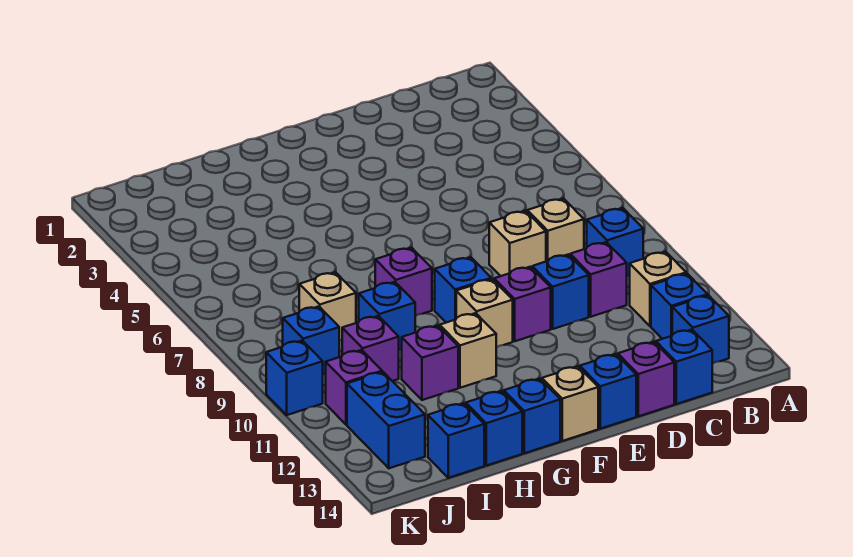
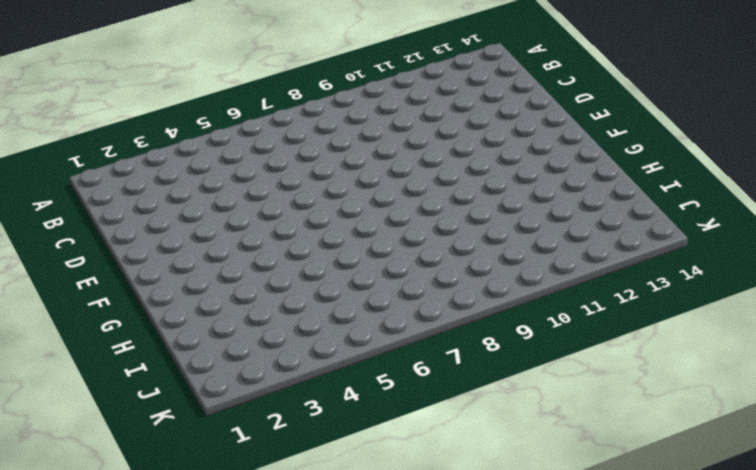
none -> blue 1x1 brick [587,208,643,276]
none -> tan 1x1 brick [630,252,686,326]
none -> blue 1x1 brick [651,274,708,339]

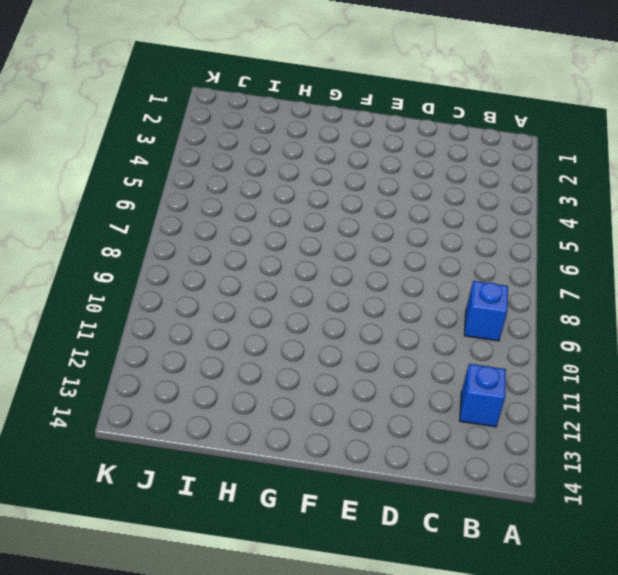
none -> tan 1x1 brick [630,252,686,326]
none -> blue 1x1 brick [672,295,729,364]
none -> tan 1x1 brick [527,199,584,261]

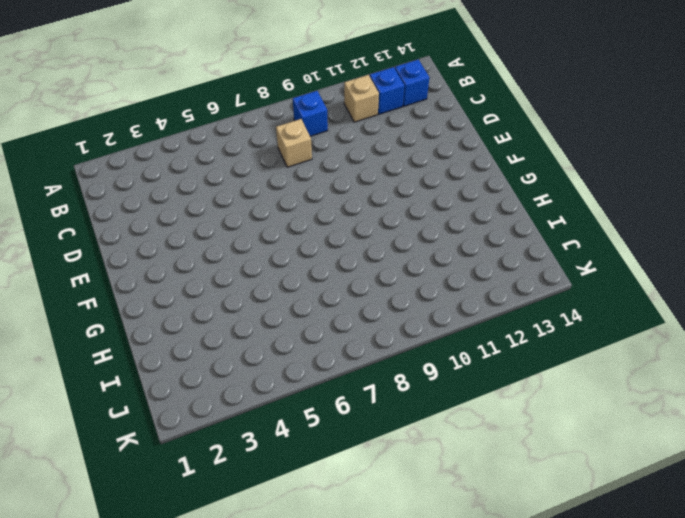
none -> purple 1x1 brick [570,242,627,317]
none -> blue 1x1 brick [656,330,712,404]
none -> tan 1x1 brick [489,211,546,276]

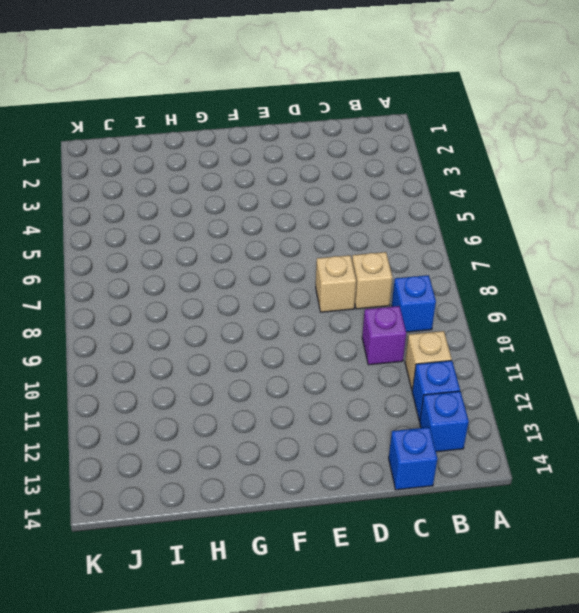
none -> blue 1x1 brick [532,254,589,329]
none -> purple 1x1 brick [618,342,674,416]
none -> purple 1x1 brick [494,267,551,341]

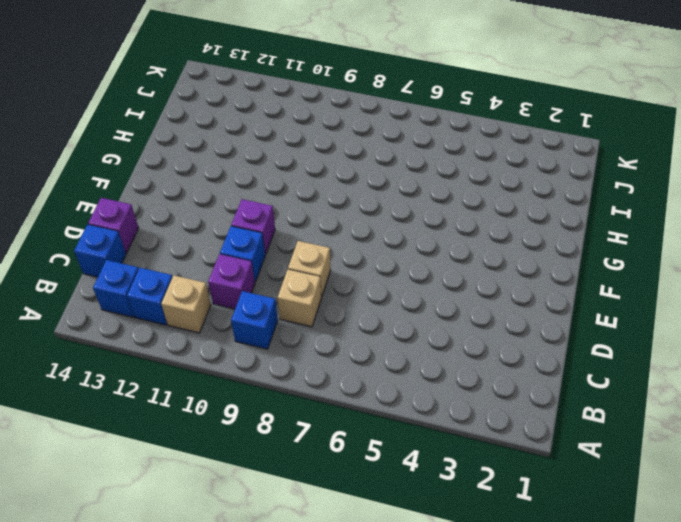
none -> blue 1x1 brick [580,354,636,429]
none -> blue 1x1 brick [435,257,491,323]
none -> tan 1x1 brick [456,279,513,347]

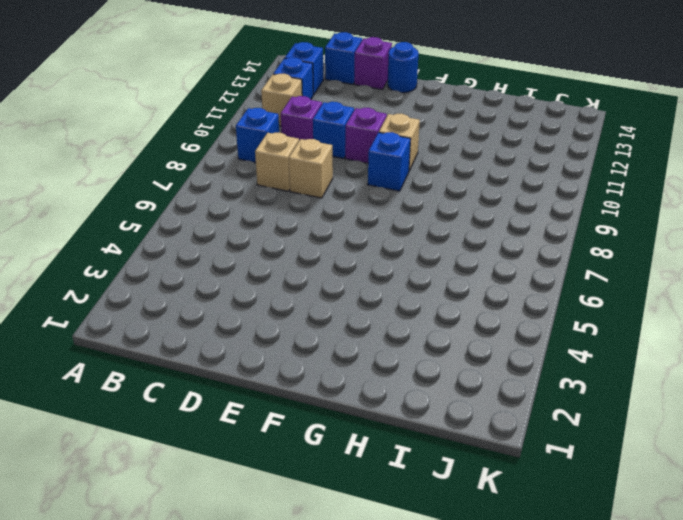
blue 1x1 round brick [388,42,419,93] -> blue 1x1 brick [580,354,636,429]
none -> tan 1x1 brick [542,366,598,441]
none -> purple 1x1 brick [375,248,432,316]
none -> tan 1x1 brick [440,313,496,388]

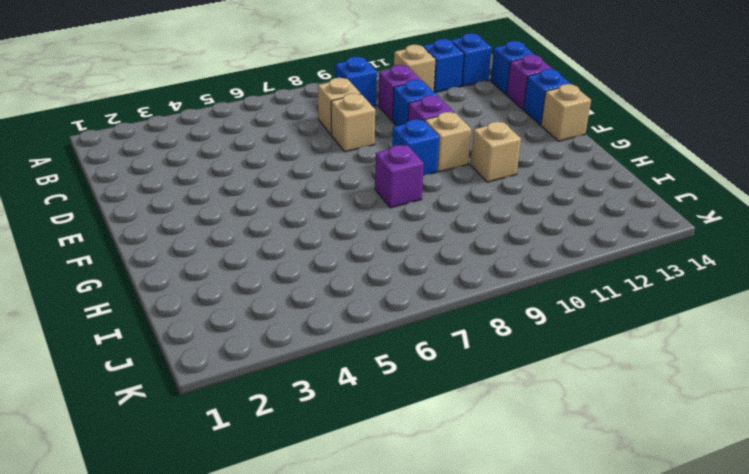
none -> blue 1x1 brick [504,379,560,453]
none -> blue 1x1 brick [359,282,415,350]
none -> purple 1x1 brick [402,325,458,400]

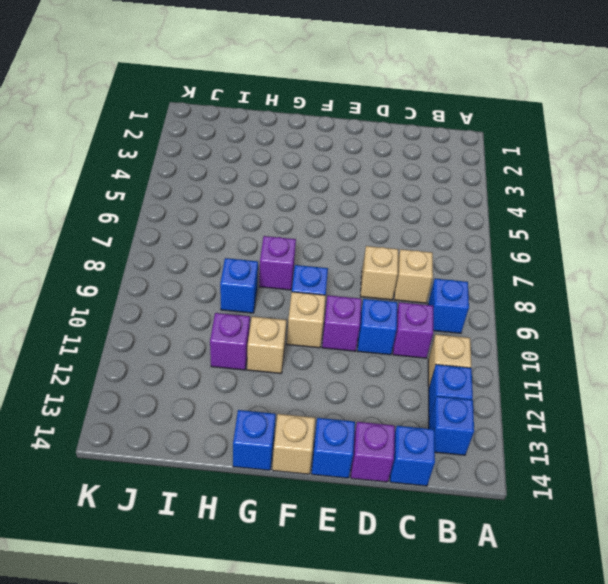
none -> blue 1x1 brick [466,391,522,466]
none -> tan 1x1 brick [299,272,356,341]
none -> purple 1x1 brick [342,316,399,381]

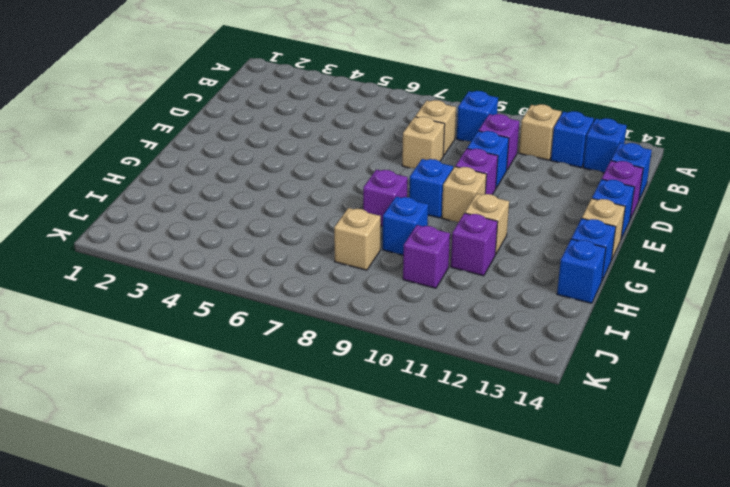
none -> blue 1x1 brick [428,403,484,478]
none -> blue 1x1 brick [283,306,339,375]
none -> purple 1x1 brick [326,350,382,425]

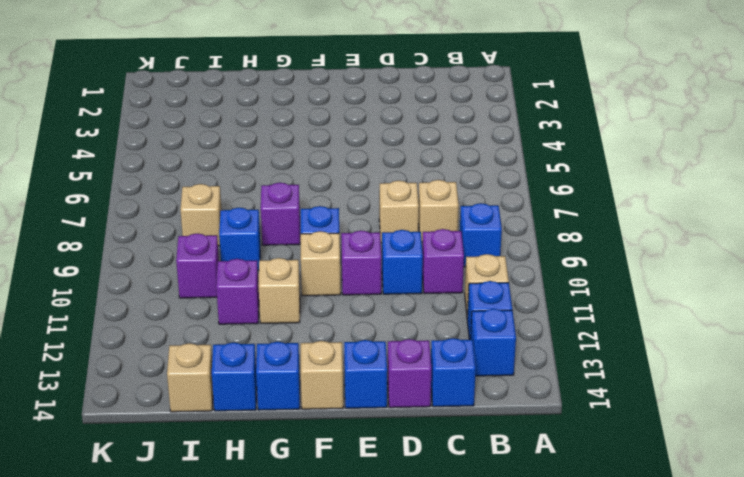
tan 1x1 brick [167,343,213,412] -> blue 1x1 brick [428,403,484,478]
none -> blue 1x1 brick [283,306,339,375]
none -> purple 1x1 brick [326,350,382,425]
none -> blue 1x2 brick [347,372,425,468]

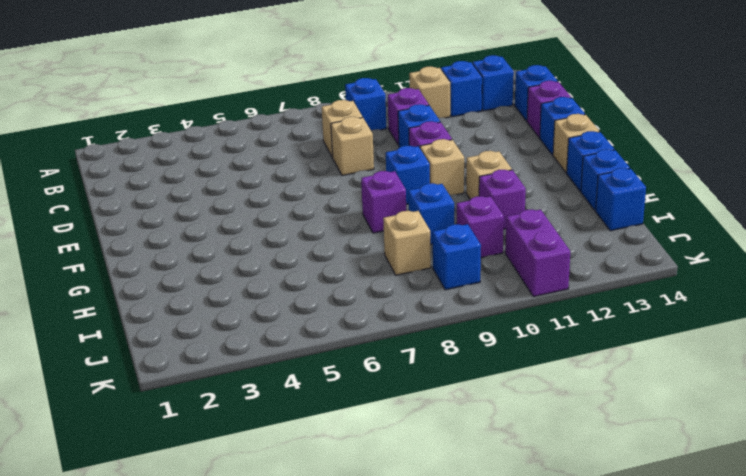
purple 1x2 brick [505,209,570,297] -> purple 1x1 brick [326,350,382,425]
none -> blue 1x2 brick [347,372,425,468]
none -> blue 1x1 brick [266,341,323,415]

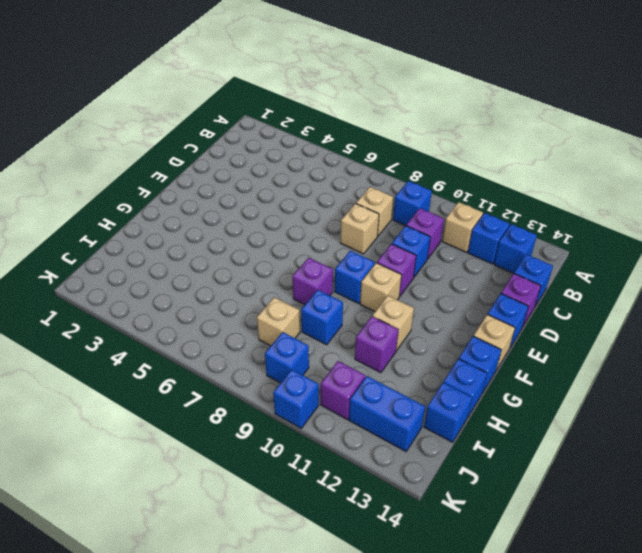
none -> purple 1x1 brick [342,316,399,381]

